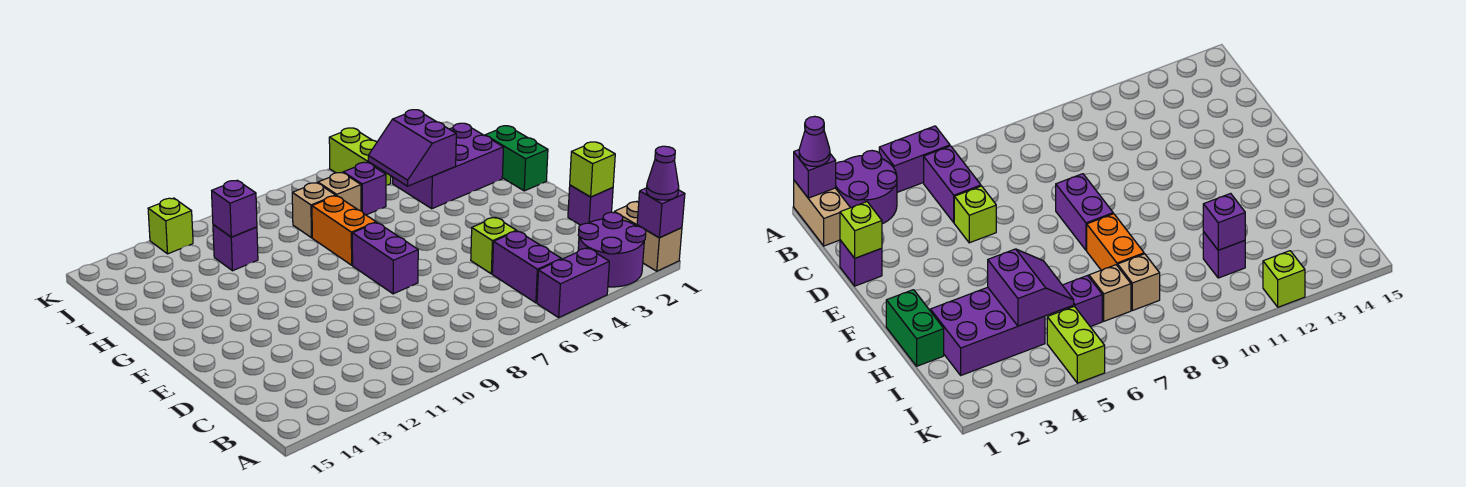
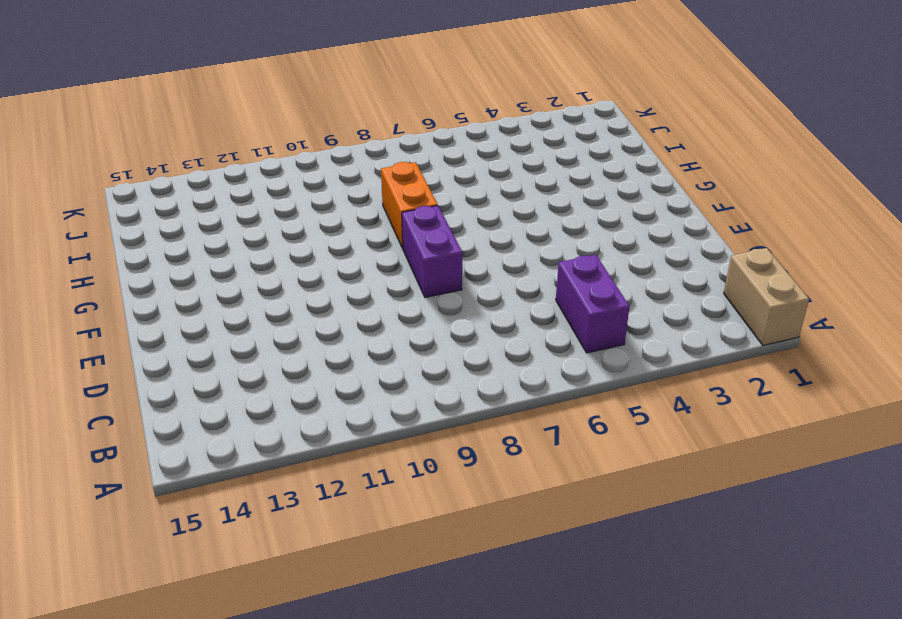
none -> purple 2x2 round brick [578,212,646,287]
none -> purple 1x2 brick [537,248,609,317]
none -> purple 1x1 brick [568,185,613,225]

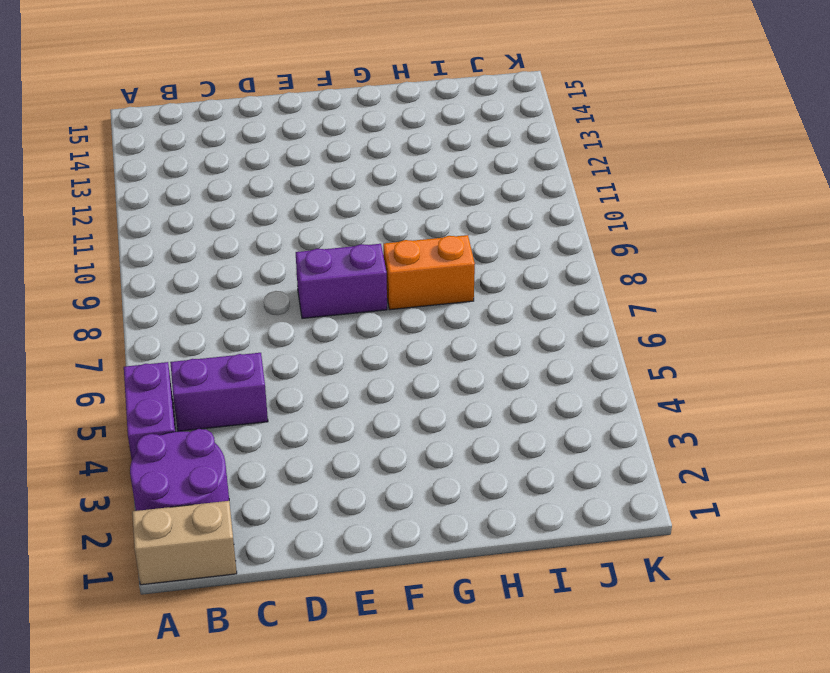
none -> purple 1x1 brick [568,185,613,225]
none -> lime 1x1 brick [471,217,516,274]
none -> green 1x2 brick [485,126,548,191]

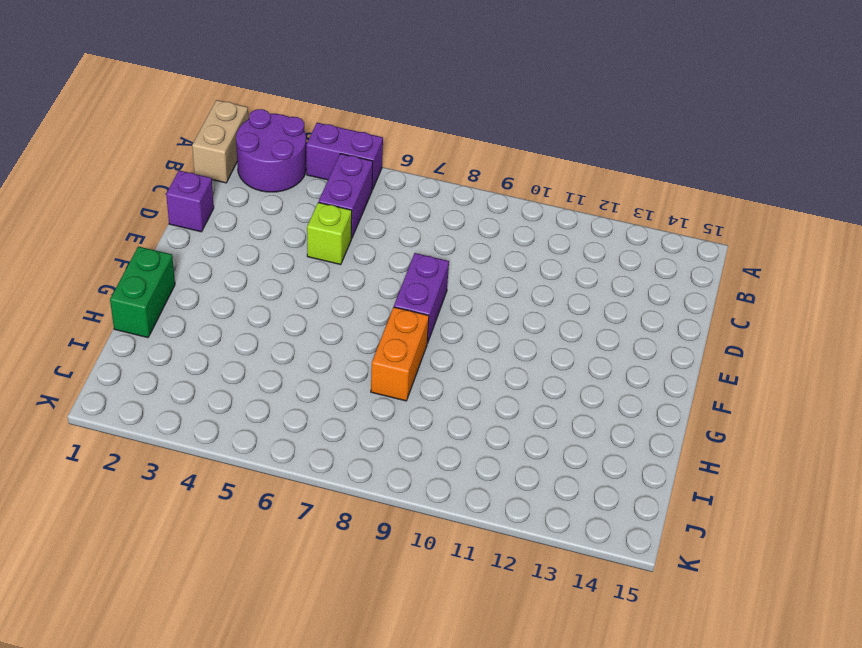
none -> purple 2x3 brick [393,123,503,209]
none -> purple 1x1 brick [343,162,386,215]
none -> tan 1x1 brick [318,173,361,211]

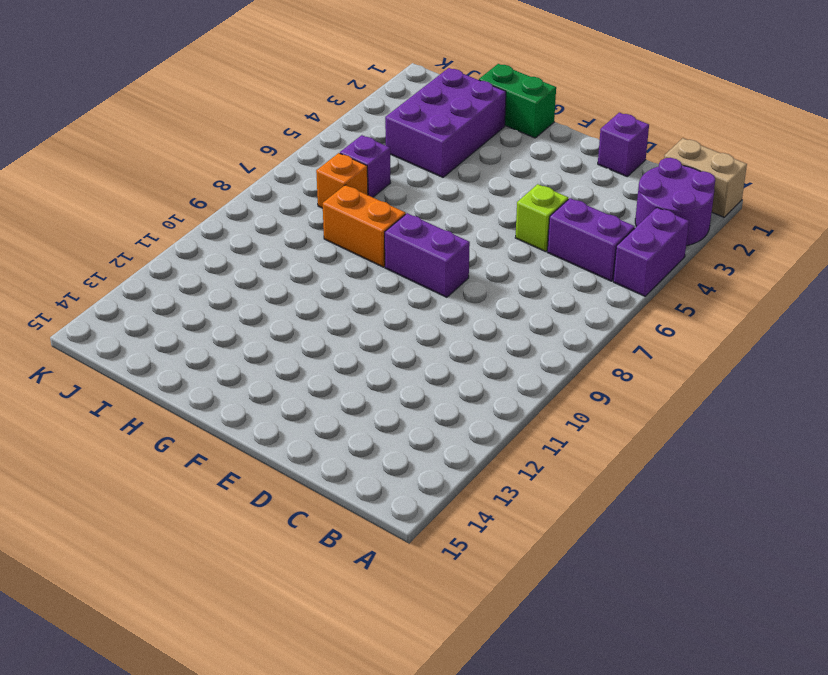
orange 1x1 brick [316,153,368,208] -> tan 1x1 brick [318,173,361,211]
none -> tan 1x1 brick [292,183,336,238]
none -> purple 1x1 brick [213,225,258,271]
none -> lime 1x2 brick [329,128,391,185]

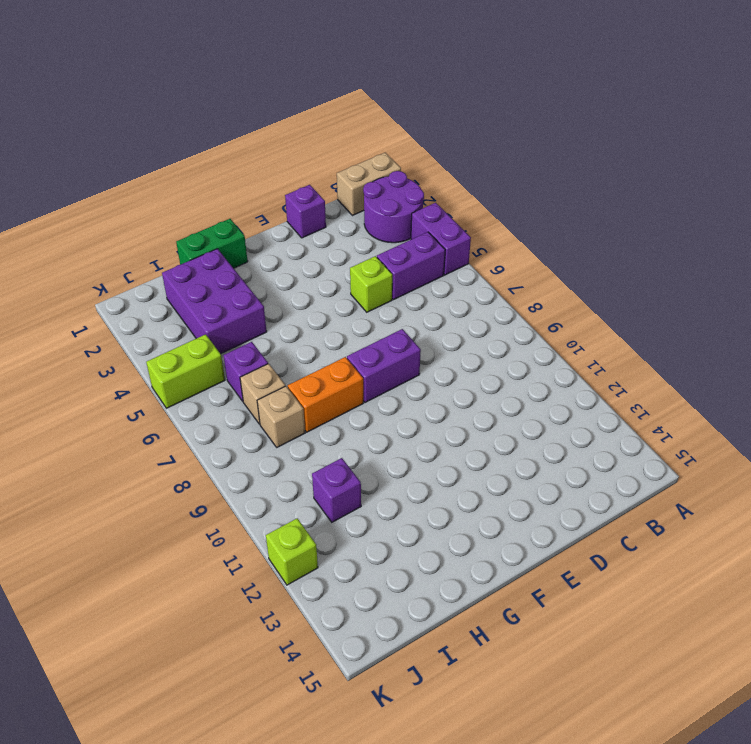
none -> purple 1x1 brick [637,188,685,238]
none -> lime 1x1 brick [570,142,615,197]
none -> purple 2x2 slope [368,110,456,186]

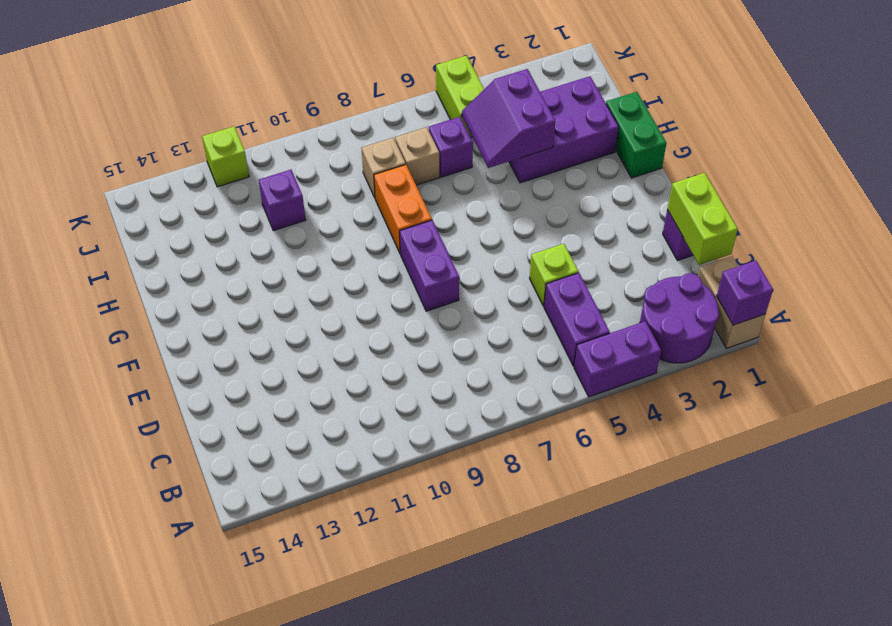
lime 1x2 brick [667,173,738,265] -> lime 1x1 brick [570,142,615,197]
none -> purple 1x1 brick [212,181,257,237]
none -> purple 1x1 cone [646,146,679,200]

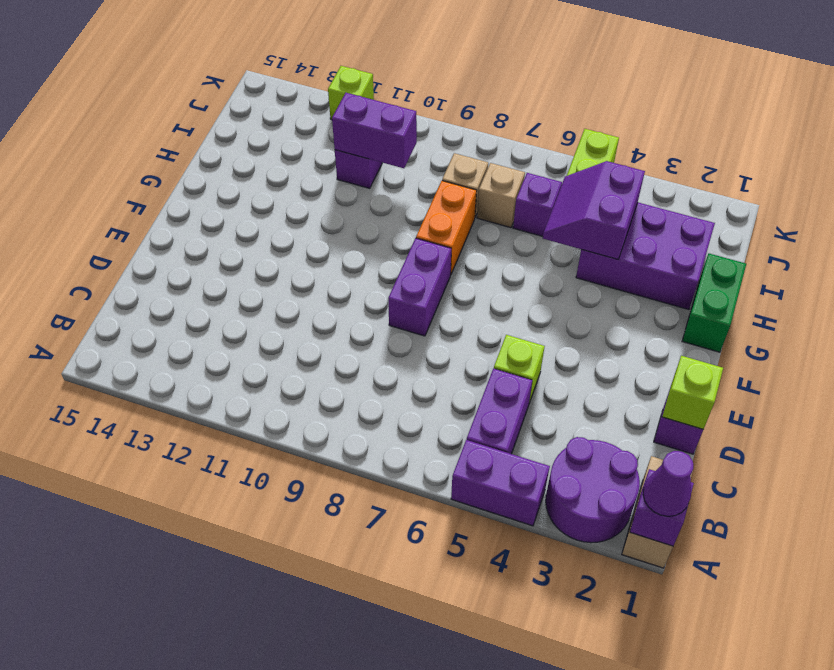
purple 1x2 brick [332,93,417,168] -> purple 1x1 brick [212,181,257,237]

